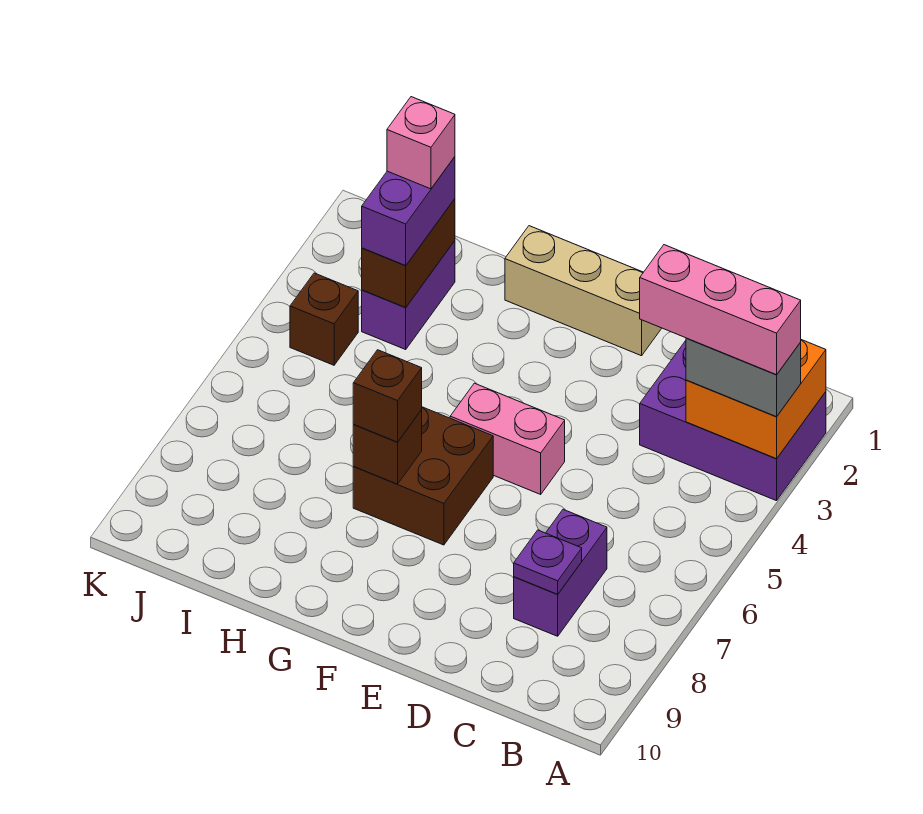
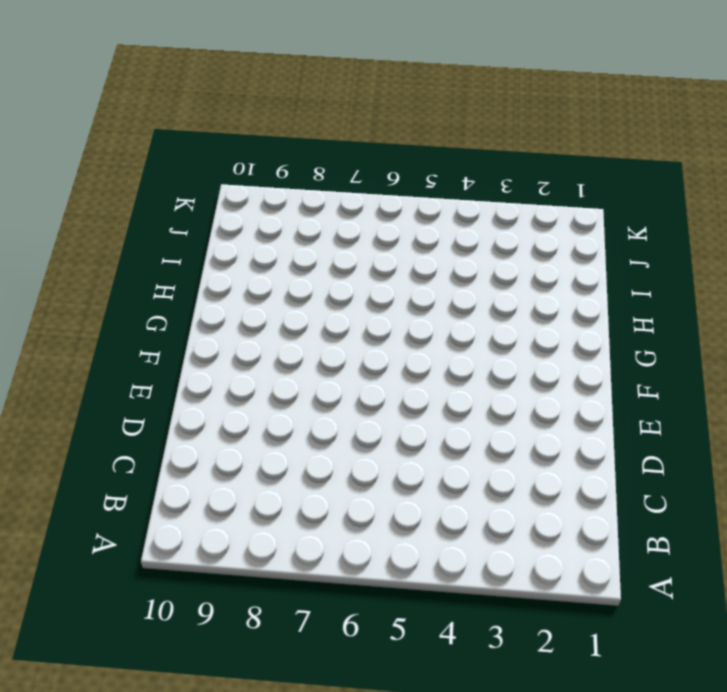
none -> purple 2x3 brick [640,341,826,501]
none -> purple 1x2 brick [514,509,607,636]
none -> tan 1x3 brick [505,226,662,356]

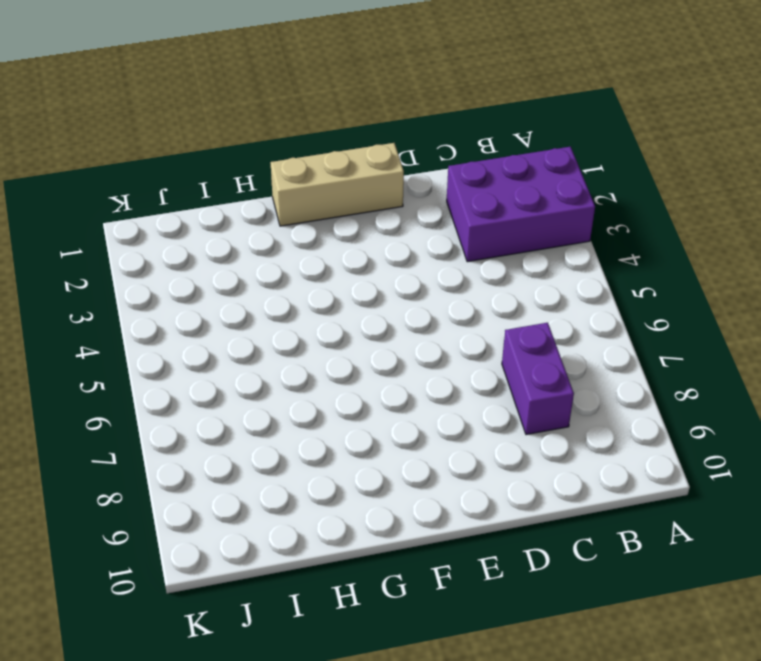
none -> pink 1x2 brick [450,383,565,494]
none -> brown 2x2 brick [353,407,493,545]
none -> purple 1x2 brick [362,241,455,349]

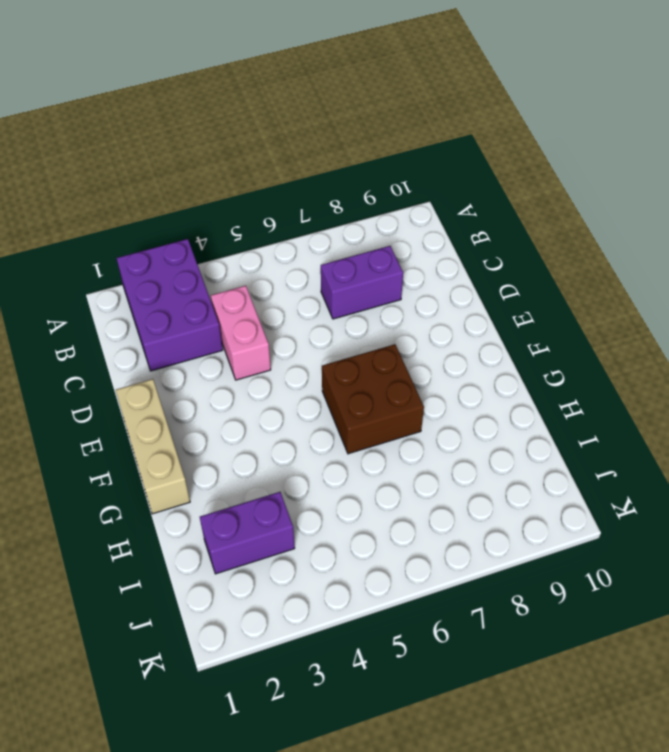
pink 1x2 brick [211,286,271,380] -> pink 1x2 brick moved to [450,383,565,494]
none -> brown 1x1 brick [290,273,358,365]
none -> orange 2x2 brick [686,340,826,459]
none -> purple 1x1 plate [514,530,582,594]

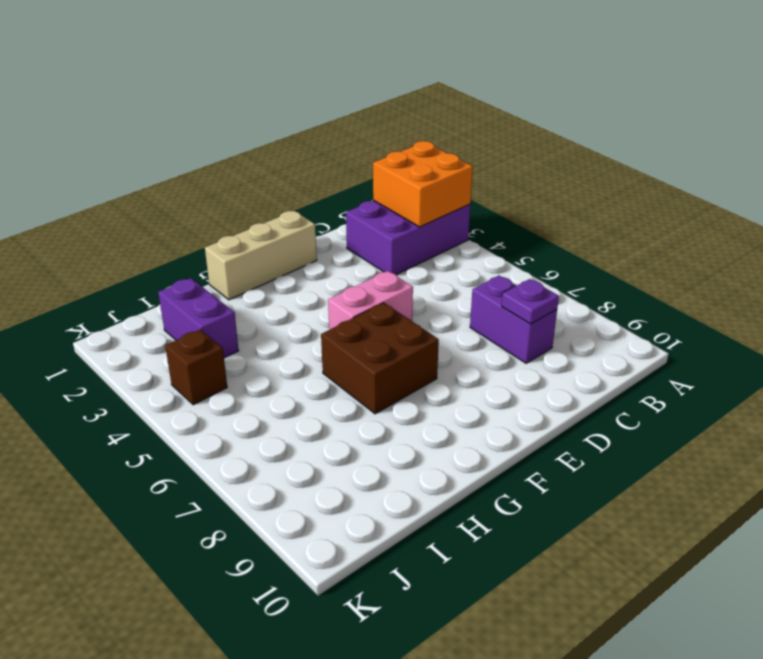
none -> brown 1x1 brick [353,410,422,484]
none -> brown 1x2 brick [362,199,455,307]
none -> grey 1x2 brick [686,338,801,417]

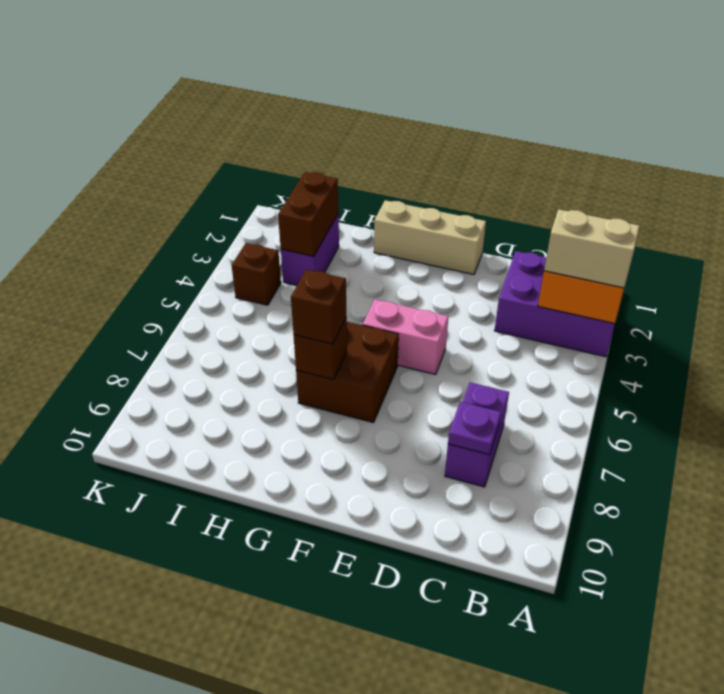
tan 1x2 brick [544,209,640,288] -> grey 1x2 brick [686,338,801,417]
none -> purple 1x2 brick [362,157,455,265]
none -> pink 1x3 brick [640,245,801,375]
none -> pink 1x1 brick [387,97,455,189]

